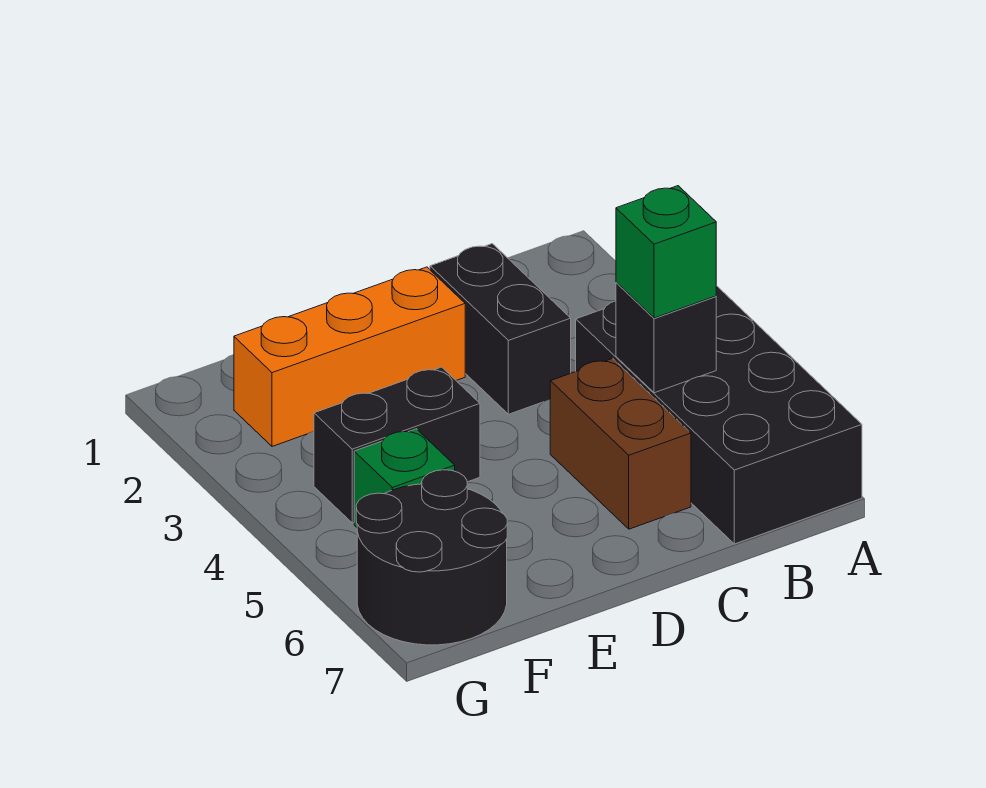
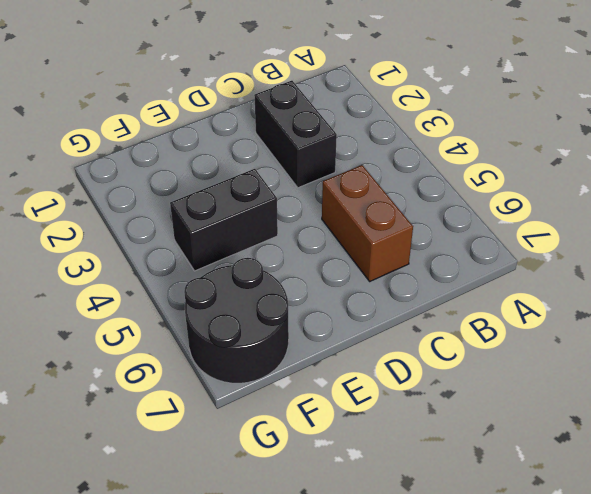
none -> black 2x4 brick [576,286,862,544]
none -> orange 1x3 brick [234,267,465,446]

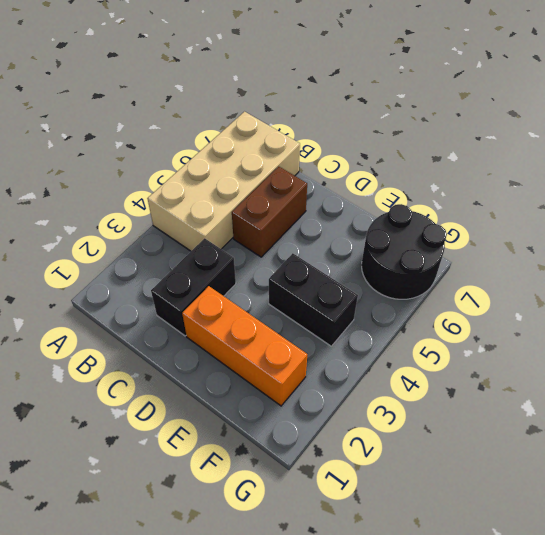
tan 2x4 brick [147,112,300,251] -> black 2x4 brick [576,286,862,544]
none -> green 1x1 brick [354,429,455,527]
none -> black 1x1 brick [616,282,716,393]

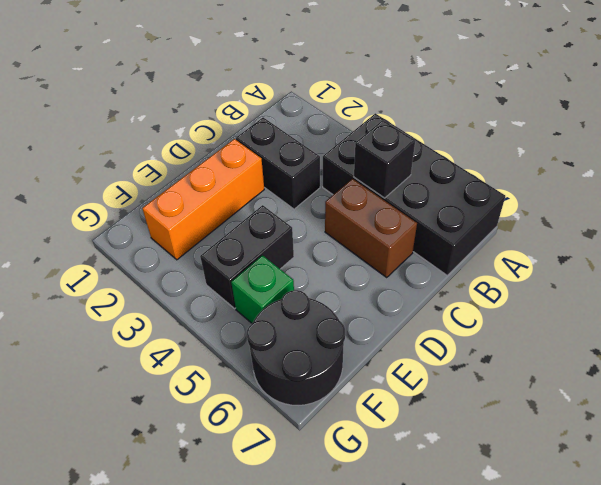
none -> green 1x1 brick [616,186,716,318]

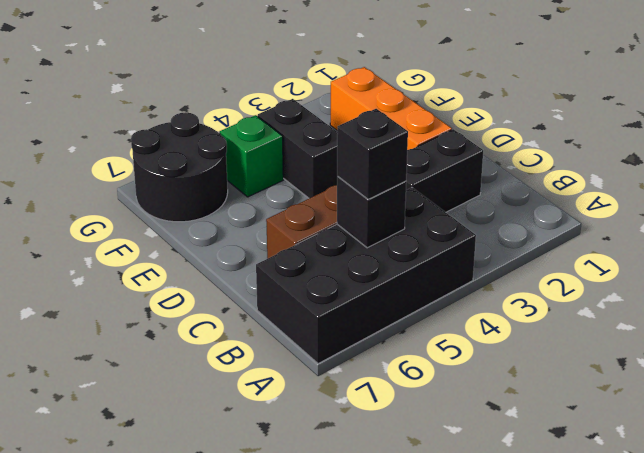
black 1x1 brick [337,109,408,199] -> green 1x1 brick [616,186,716,318]

